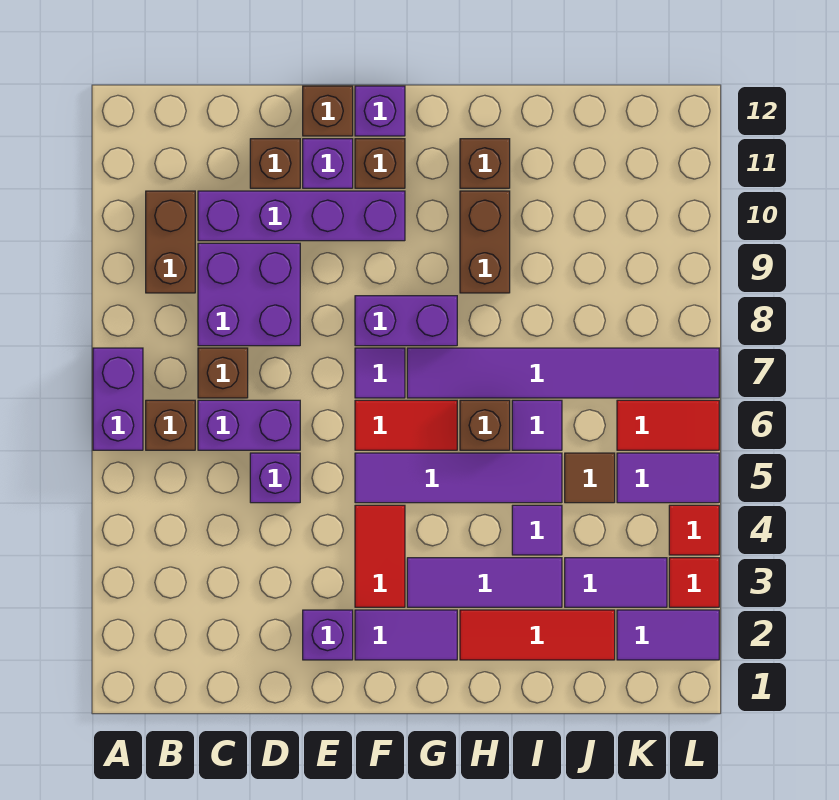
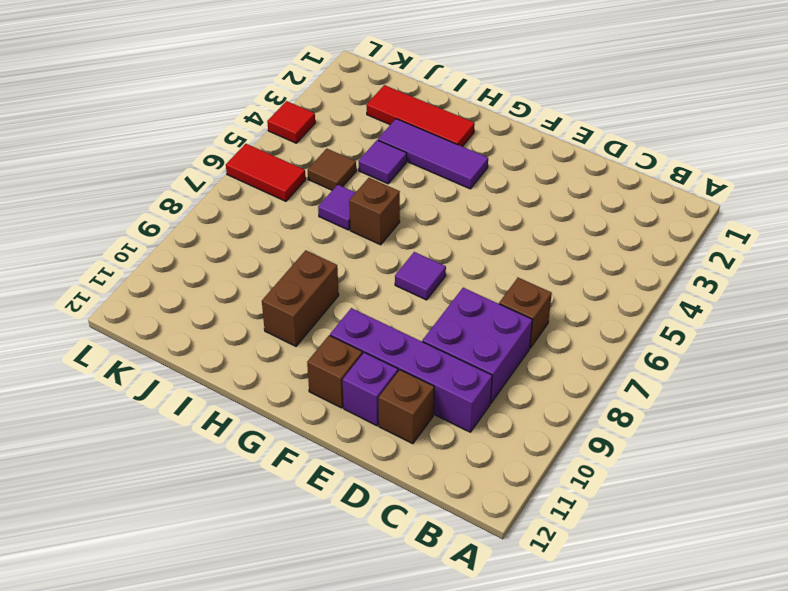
none -> purple 1x2 brick [93,348,143,450]
none -> brown 1x1 brick [146,400,195,450]
none -> brown 1x2 brick [146,191,195,293]
none -> purple 1x2 brick [198,400,300,450]

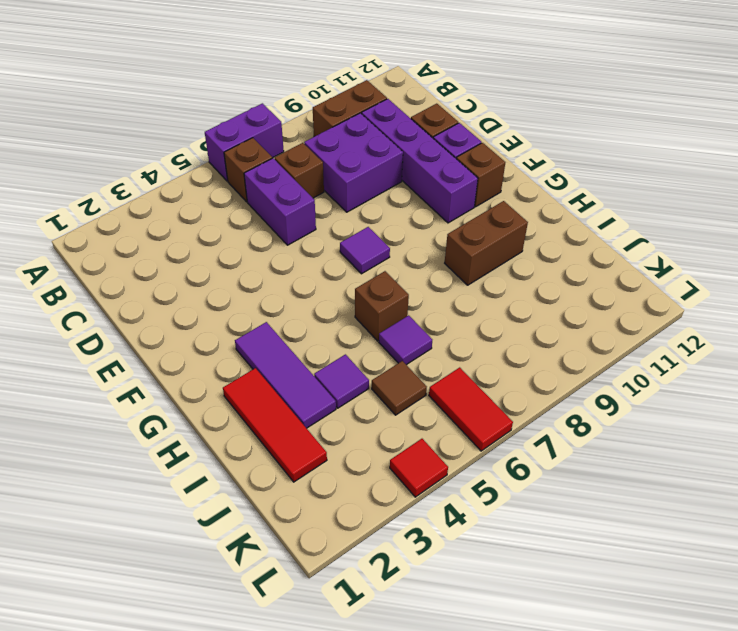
none -> purple 1x1 brick [250,453,300,503]
none -> purple 1x1 brick [303,610,353,660]
none -> brown 1x1 brick [303,86,353,136]
none -> purple 1x2 tile [355,610,457,660]

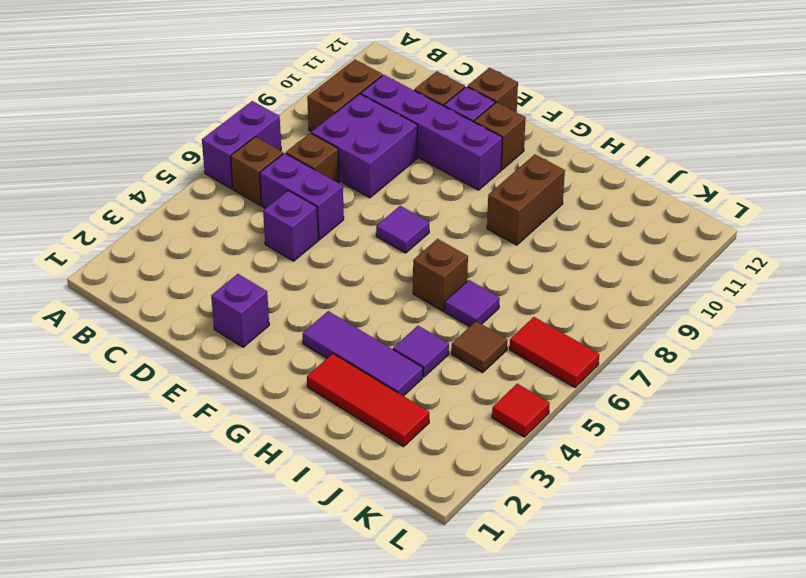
none -> purple 1x2 tile [355,610,457,660]
none -> red 1x2 tile [355,505,405,607]
none -> purple 1x4 tile [355,453,562,503]
none -> red 1x2 tile [355,400,457,450]

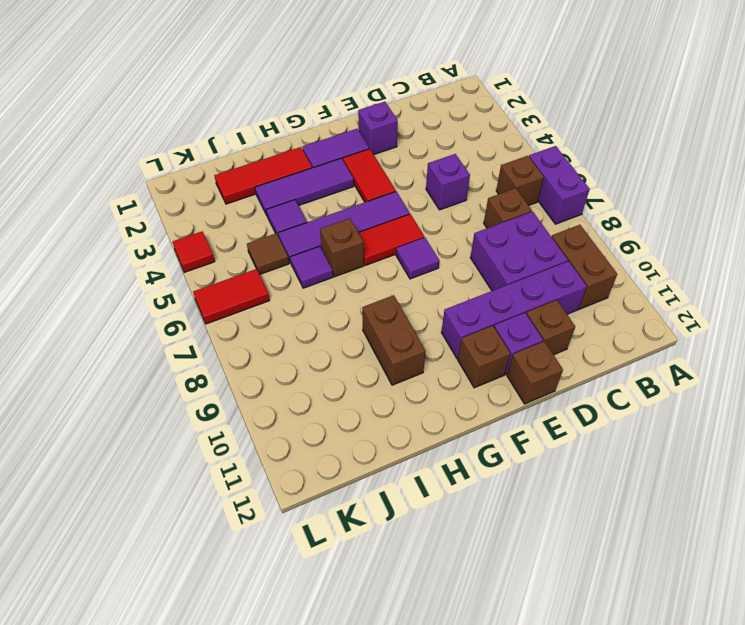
none -> purple 1x2 brick [198,400,300,450]
none -> purple 1x2 brick [355,296,457,346]
none -> purple 1x1 brick [355,86,405,136]
none -> purple 1x6 tile [407,348,719,398]

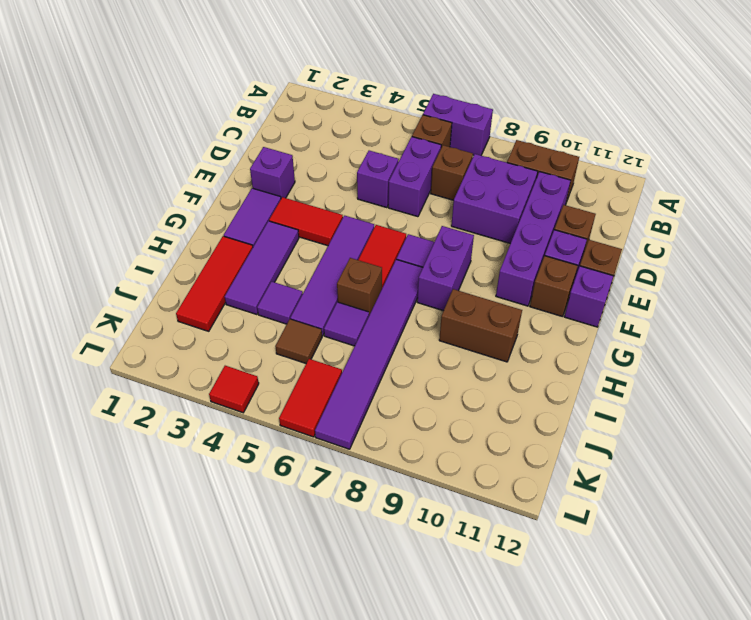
none -> brown 1x1 brick [460,139,510,188]
none -> purple 1x2 tile [565,558,667,607]
none -> purple 1x2 tile [617,610,719,660]
none -> purple 1x2 tile [617,453,719,503]

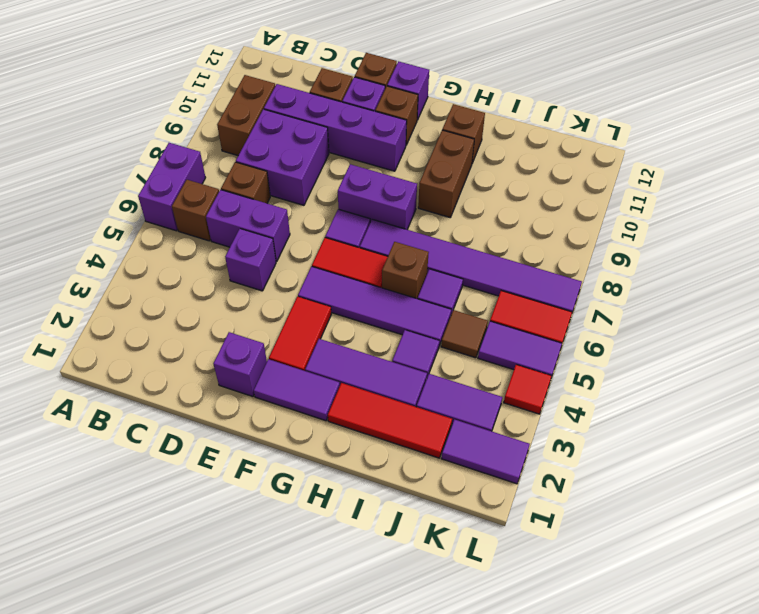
none -> red 1x1 tile [669,558,719,607]

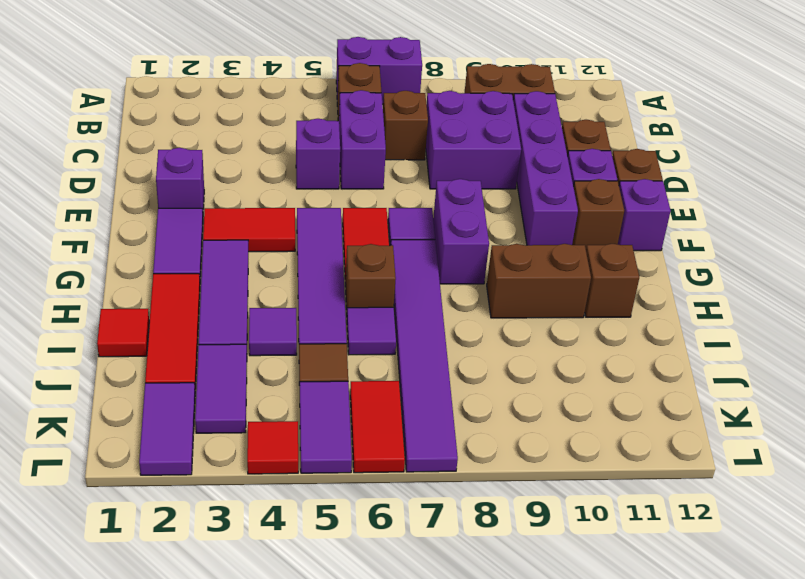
red 1x1 tile [97,309,149,357] -> red 1x1 tile moved to [669,558,719,607]

